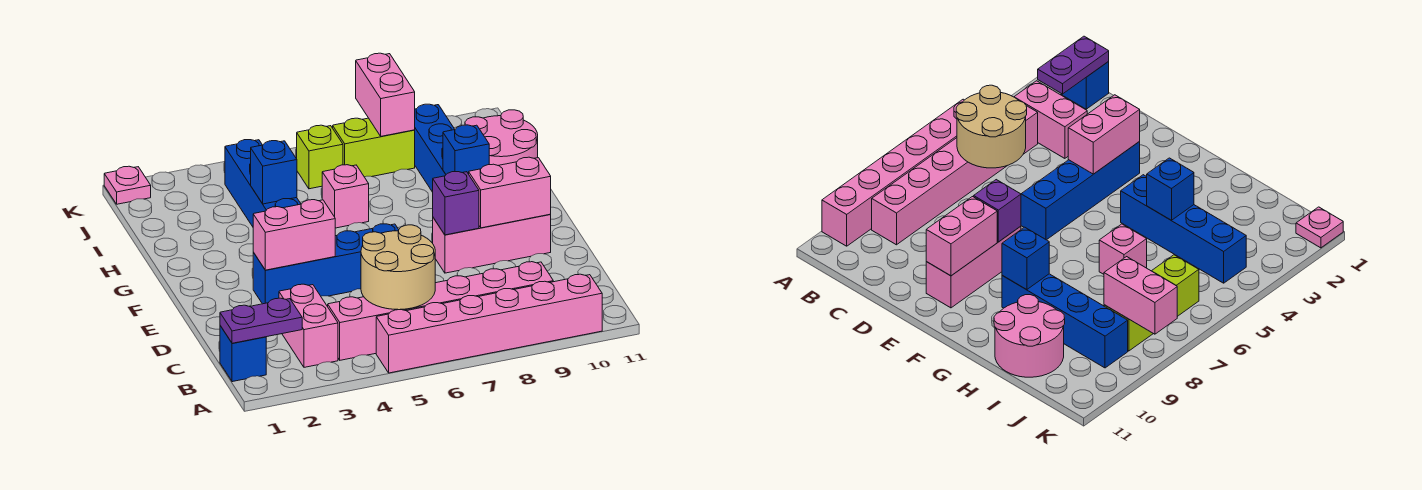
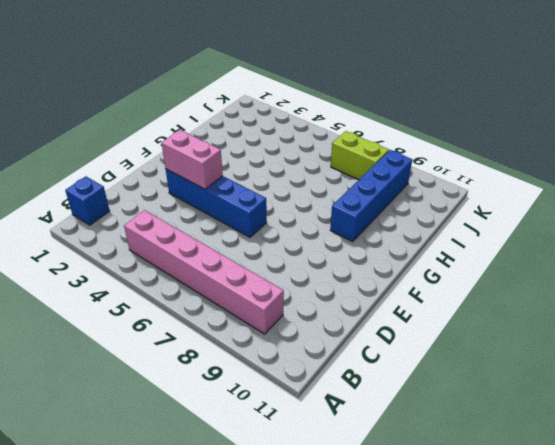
none -> pink 1x6 brick [376,274,602,373]
none -> pink 1x2 brick [279,284,338,367]
none -> pink 1x3 brick [433,214,551,273]

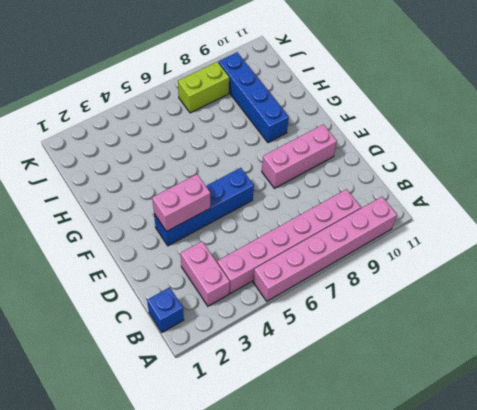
none -> blue 1x4 brick [225,140,301,227]
none -> pink 1x1 brick [322,165,369,228]
none -> pink 2x2 round brick [465,110,538,166]

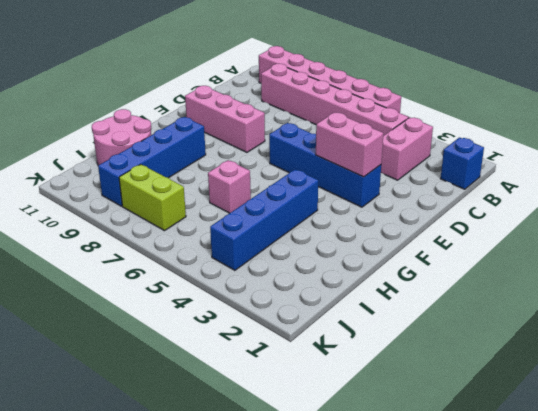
none -> lime 1x1 brick [297,125,343,189]
none -> pink 1x1 plate [104,166,151,204]
none -> purple 1x2 plate [220,298,302,343]

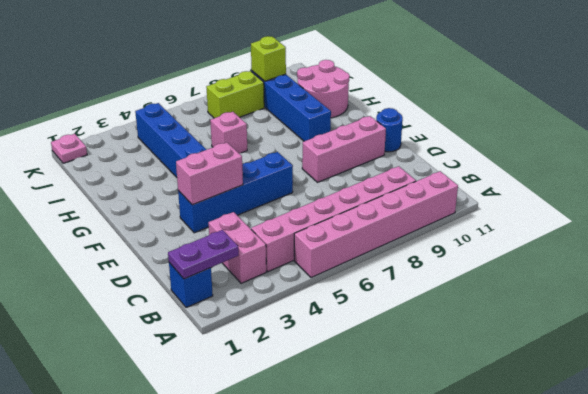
blue 1x1 round brick [376,108,403,152] -> none
lime 1x1 brick [251,36,286,81] -> lime 1x1 brick moved to [297,125,343,189]
none -> tan 2x2 round brick [361,225,435,310]
none -> purple 1x1 brick [433,172,479,235]
none -> pink 1x2 brick [469,157,551,228]

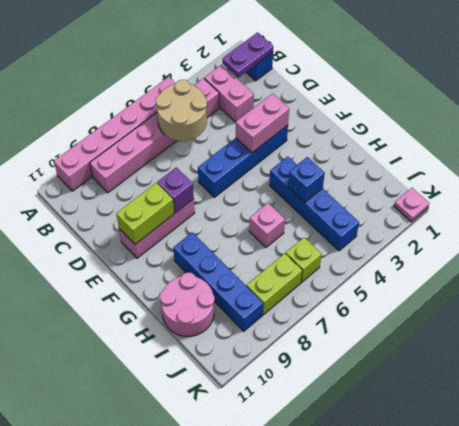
lime 1x2 brick [116,183,174,244] -> pink 1x2 brick [469,157,551,228]
none -> blue 1x1 brick [443,125,489,174]
none -> pink 1x2 brick [356,53,415,136]

